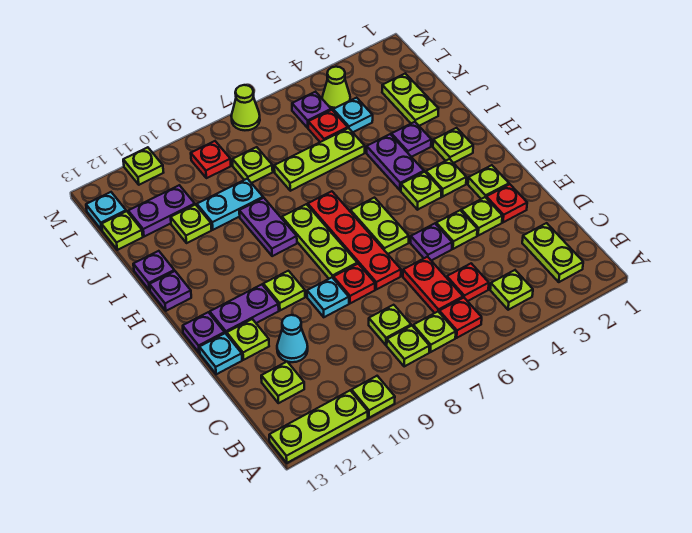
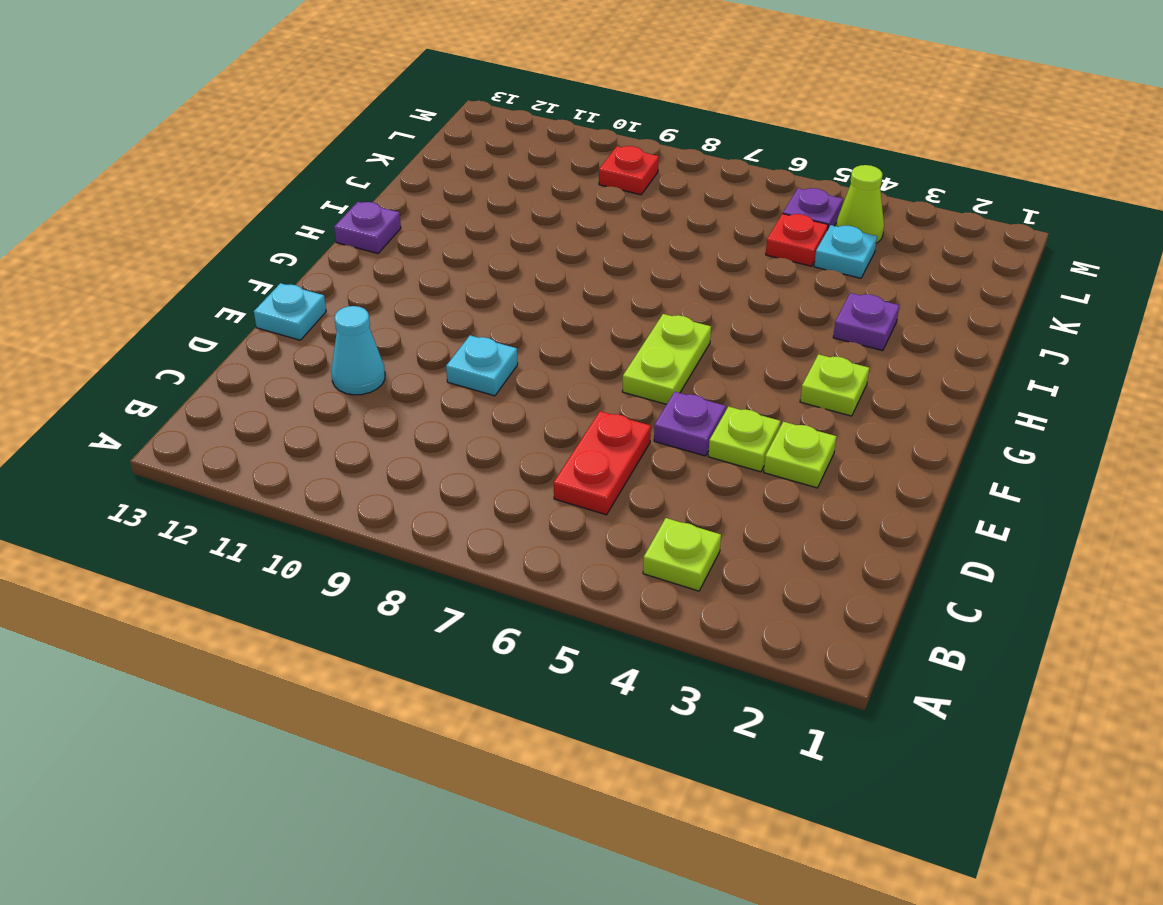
none -> lime 1x1 plate [352,376,395,418]
none -> lime 1x3 plate [269,391,368,463]
none -> lime 1x2 plate [522,223,583,282]
none -> red 1x1 plate [439,298,482,338]

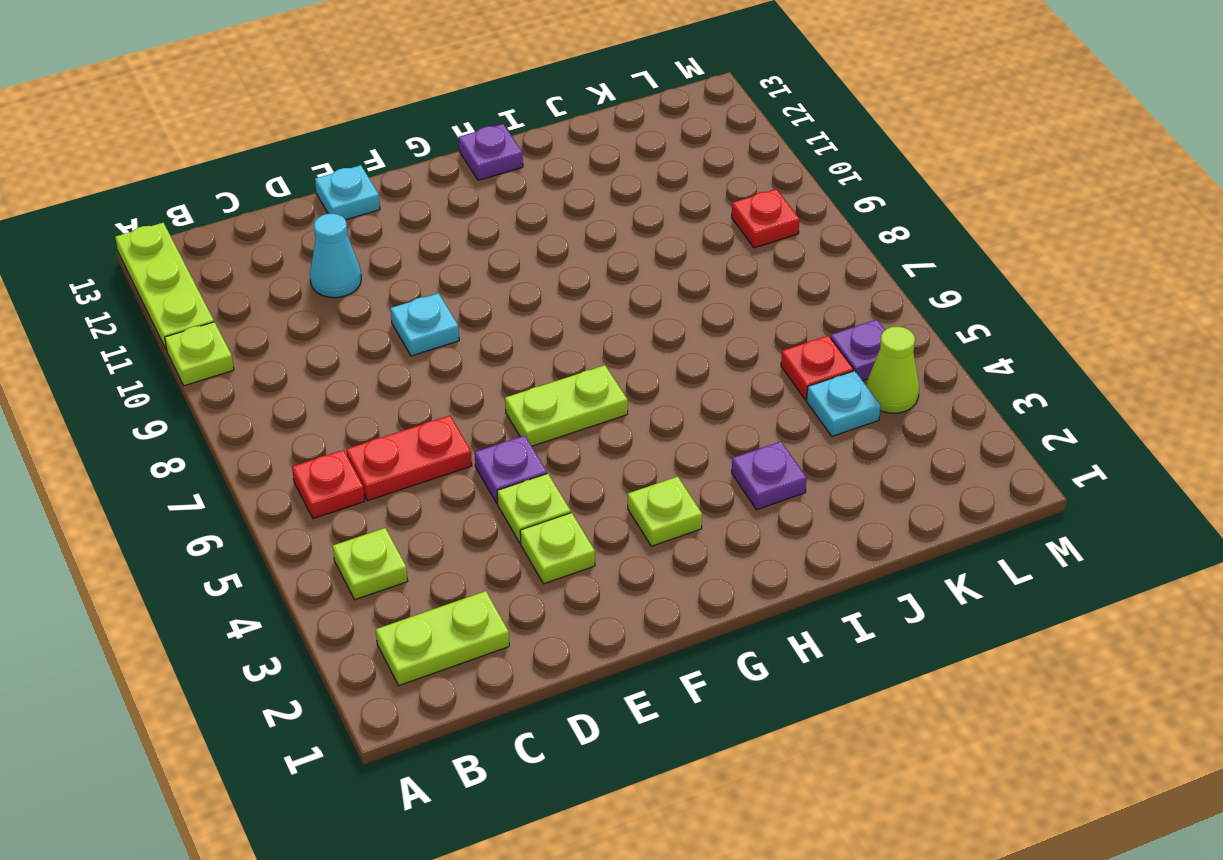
none -> lime 1x1 plate [413,312,456,352]
none -> lime 1x1 plate [387,326,430,367]
none -> red 1x1 plate [447,263,489,301]
none -> lime 1x1 plate [369,305,411,345]

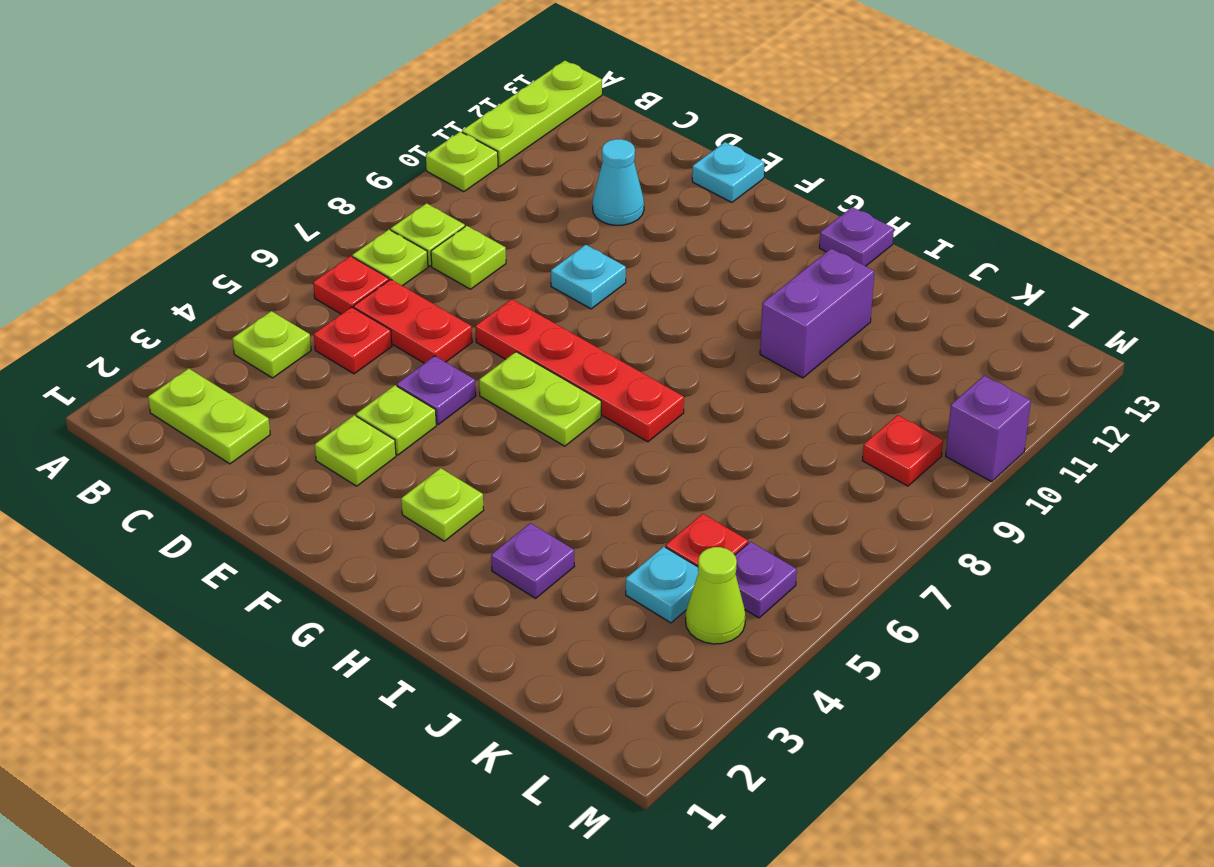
purple 1x2 brick [760,248,874,378] -> none
purple 1x1 brick [946,376,1031,482] -> none
none -> lime 1x1 plate [261,362,304,403]
none -> red 1x1 plate [486,184,527,222]
none -> red 1x1 plate [333,264,375,303]
none -> lime 1x1 plate [227,319,269,360]

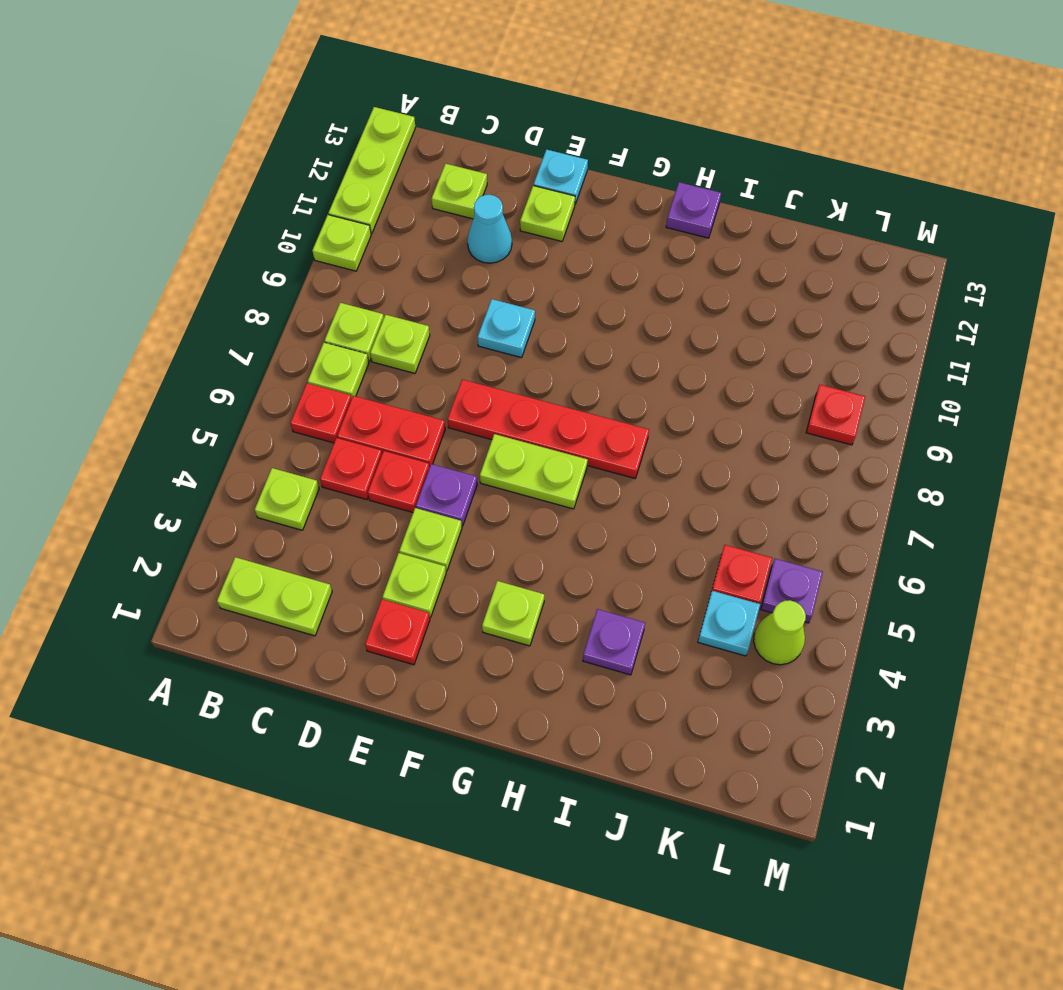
red 1x1 plate [368,451,429,512] -> red 1x1 plate moved to [333,264,375,303]
none -> lime 1x1 plate [468,165,509,199]
none -> lime 1x3 plate [282,204,357,279]
none -> lime 1x1 plate [263,271,305,310]
none -> purple 1x2 plate [210,285,279,334]

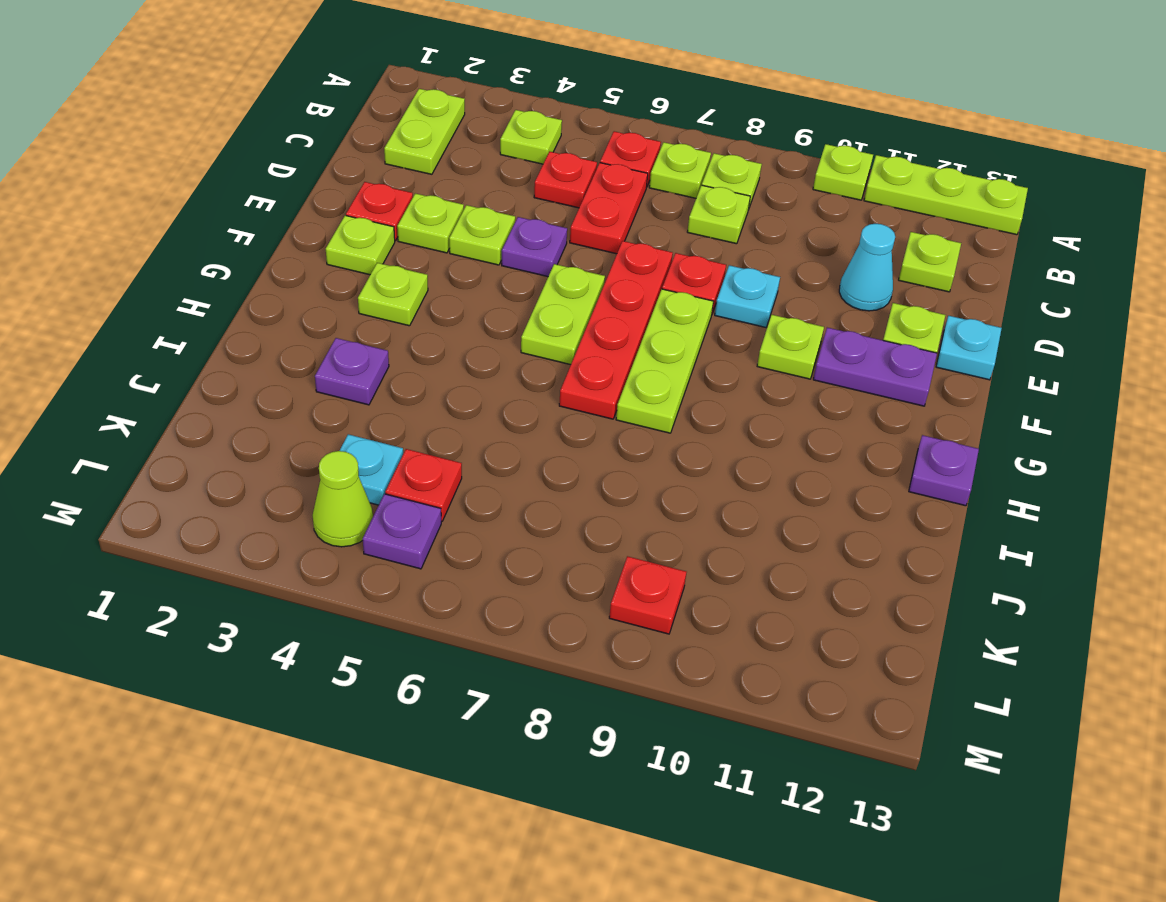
none -> purple 1x1 plate [183,312,225,353]
none -> lime 1x1 plate [401,172,442,210]
none -> lime 1x1 plate [433,128,473,163]
none -> purple 1x2 plate [367,134,424,190]

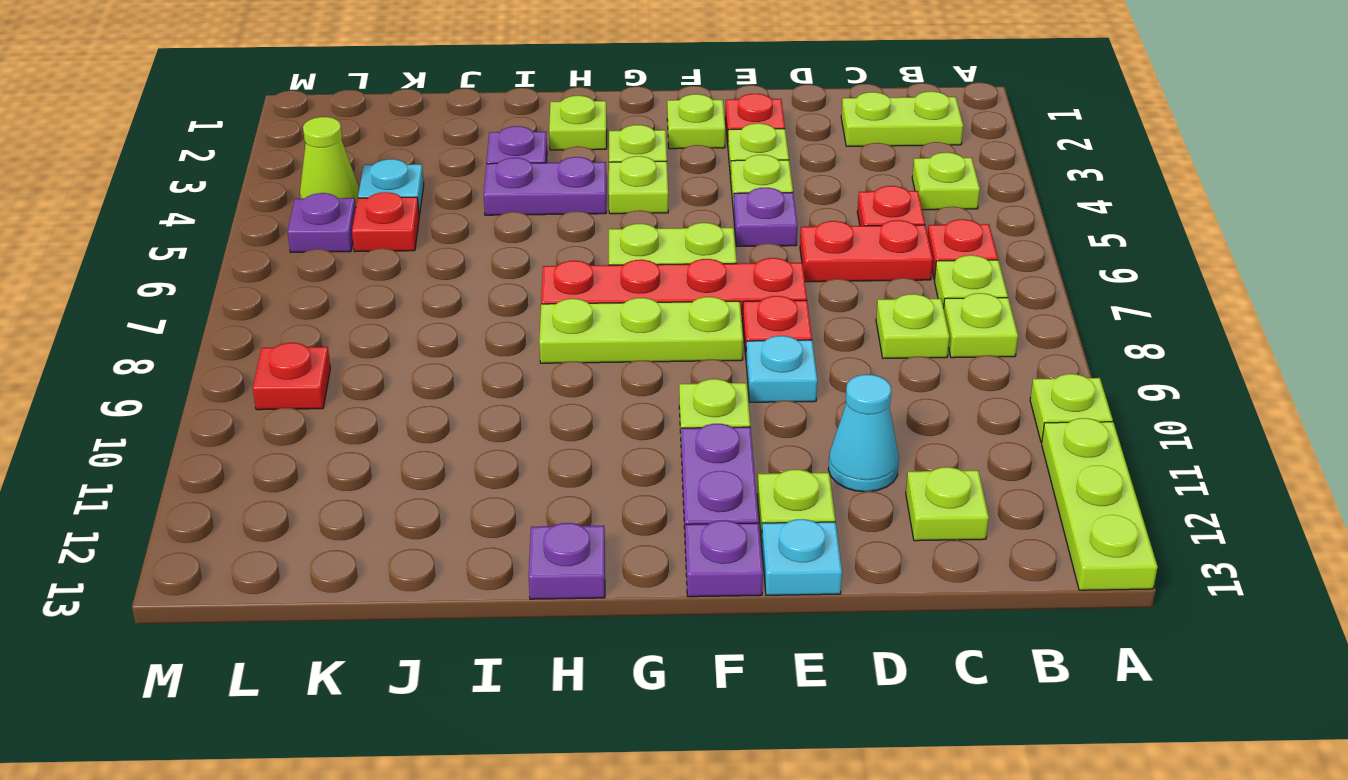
none -> purple 1x2 plate [239,198,297,256]
none -> purple 1x1 plate [133,251,174,290]
none -> lime 1x2 plate [382,74,438,126]
none -> lime 1x3 plate [274,128,365,191]

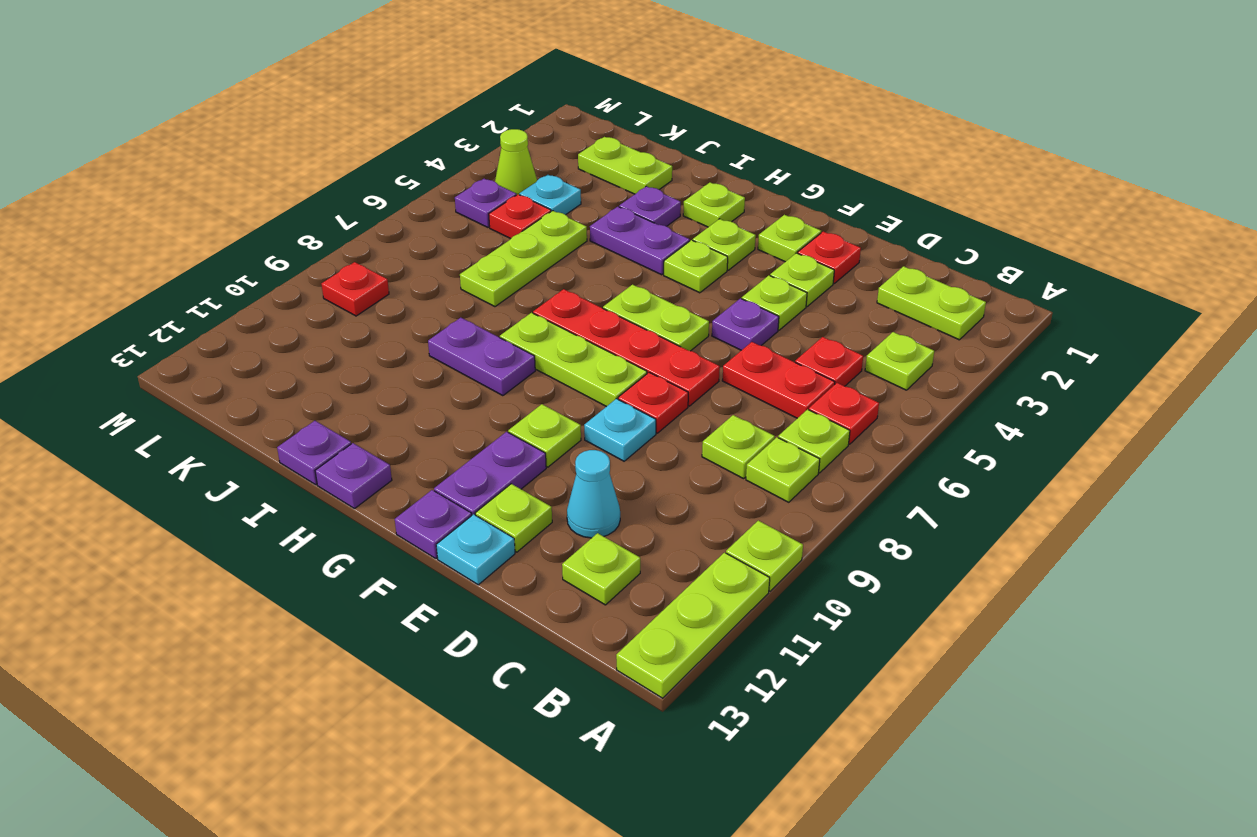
none -> cyan 1x2 plate [197,179,263,230]
none -> lime 1x1 plate [171,205,212,243]
none -> lime 1x1 plate [232,147,273,183]
none -> purple 1x2 plate [128,185,195,237]

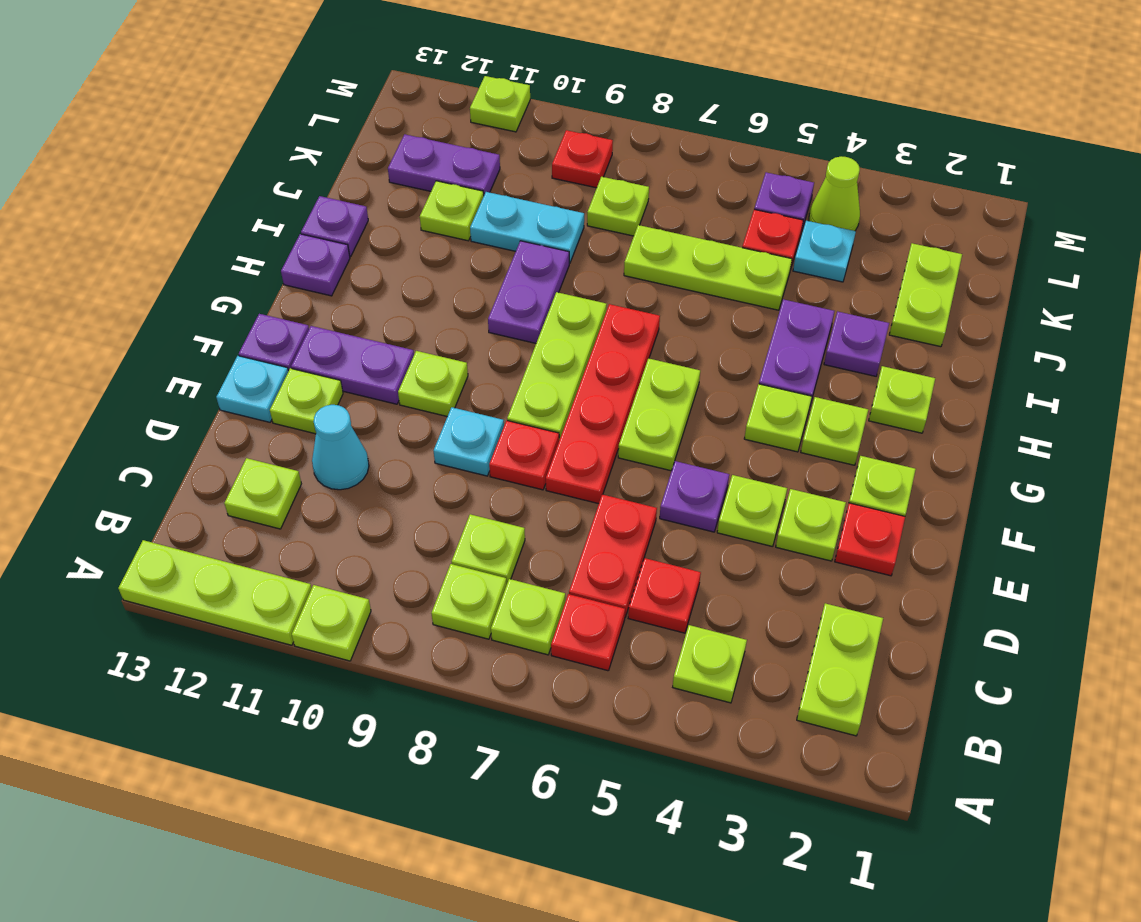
none -> lime 1x1 plate [102,211,143,250]
none -> cyan 1x1 plate [86,192,126,230]
none -> lime 1x1 cone [231,85,260,130]

